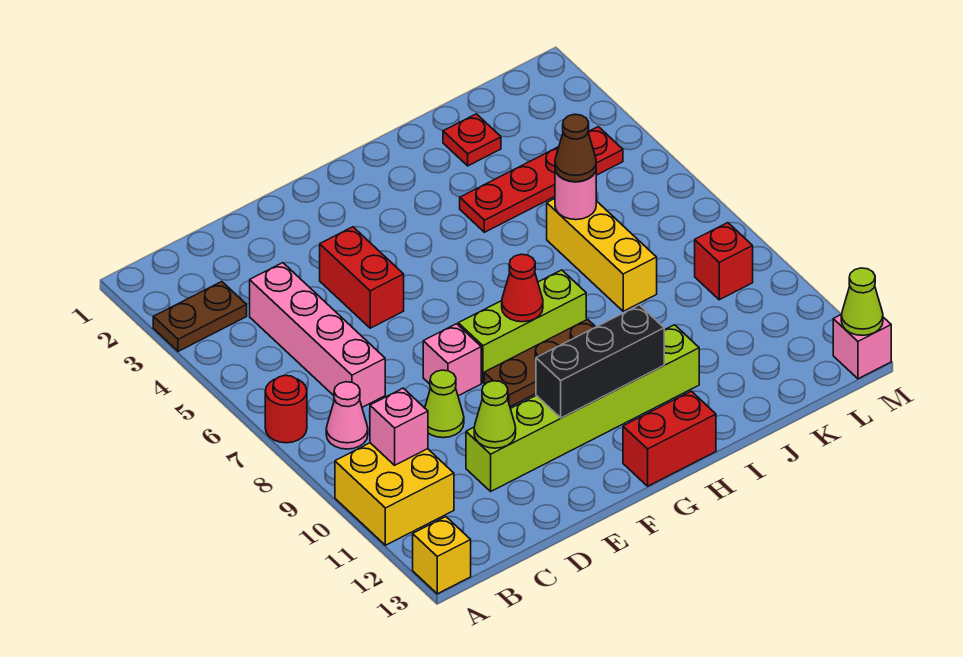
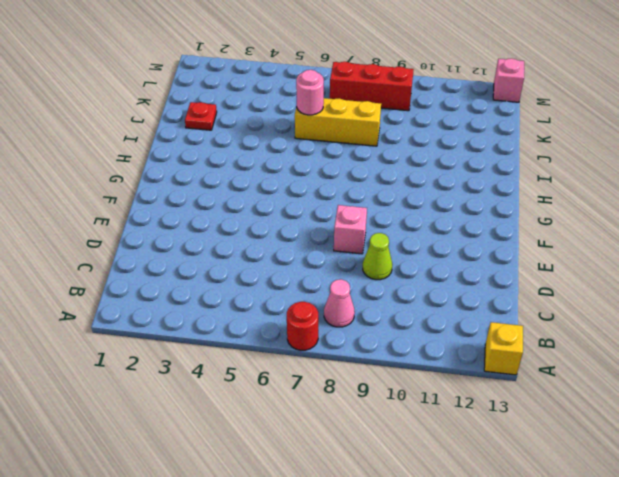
red 1x3 brick [330,62,414,111] -> red 1x1 brick [695,223,753,300]
none -> brown 1x2 plate [153,282,247,351]
none -> yellow 2x2 brick [335,443,454,545]
none -> pink 1x4 brick [250,263,385,407]

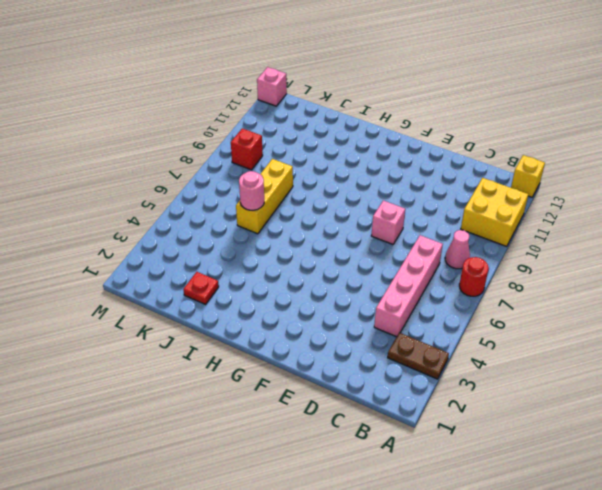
none -> lime 1x1 cone [425,370,464,438]
none -> lime 1x6 brick [466,325,699,491]
none -> red 1x2 brick [320,227,404,328]

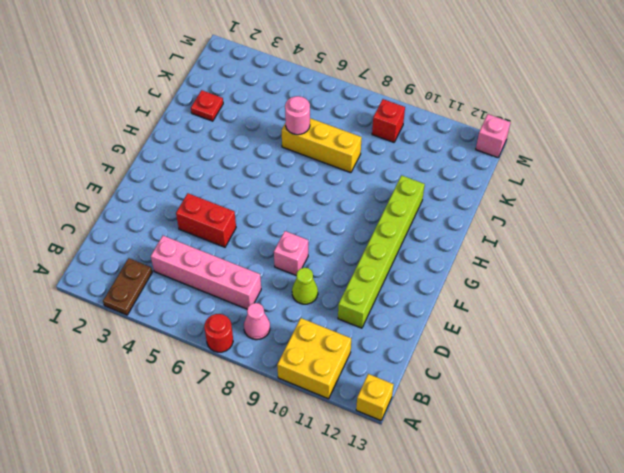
none -> lime 1x3 brick [458,270,586,383]
none -> brown 1x3 plate [484,319,595,407]
none -> red 1x2 brick [623,391,716,486]

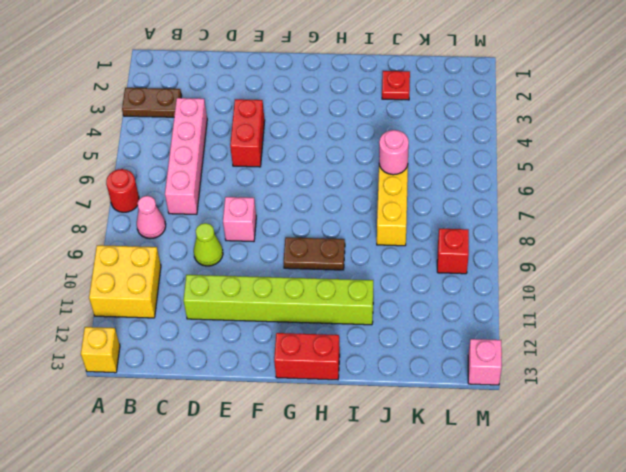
brown 1x2 plate [284,237,345,270] -> brown 1x3 plate [484,319,595,407]
none -> lime 1x3 brick [458,270,586,383]
none -> red 1x4 plate [460,127,623,232]
none -> pink 1x1 brick [370,388,428,465]

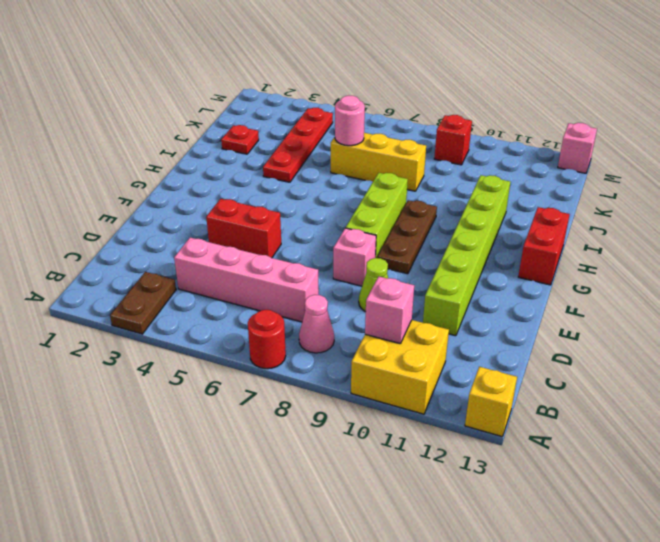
none -> lime 1x1 cone [474,381,516,448]
none -> black 1x3 brick [536,305,664,418]
none -> red 1x1 cone [502,254,543,322]

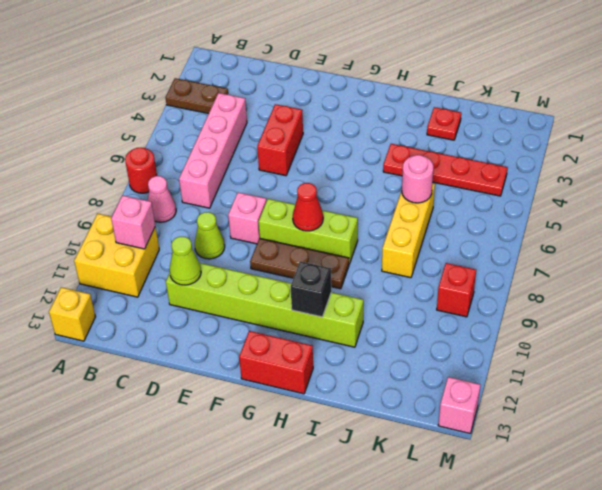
black 1x1 brick [291,261,331,317] -> black 1x3 brick [536,305,664,418]
none -> lime 1x1 cone [841,268,883,335]
none -> brown 1x1 cone [555,114,596,182]

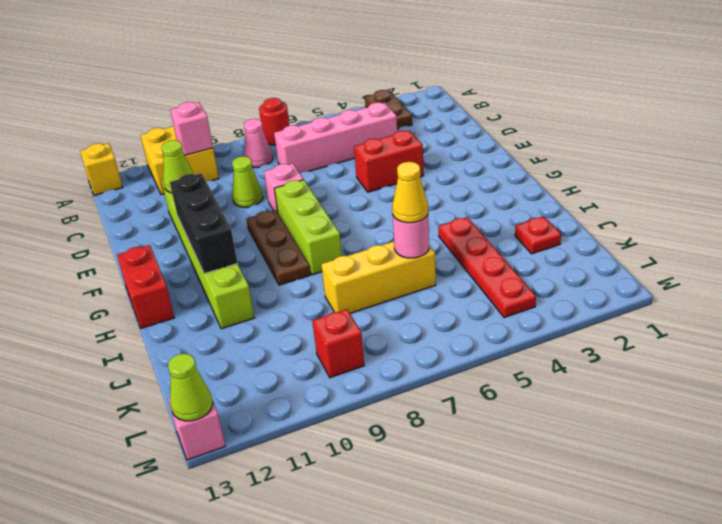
yellow 1x1 cone [392,162,428,223] -> brown 1x1 cone [555,114,596,182]
none -> red 1x1 cone [502,254,543,322]

